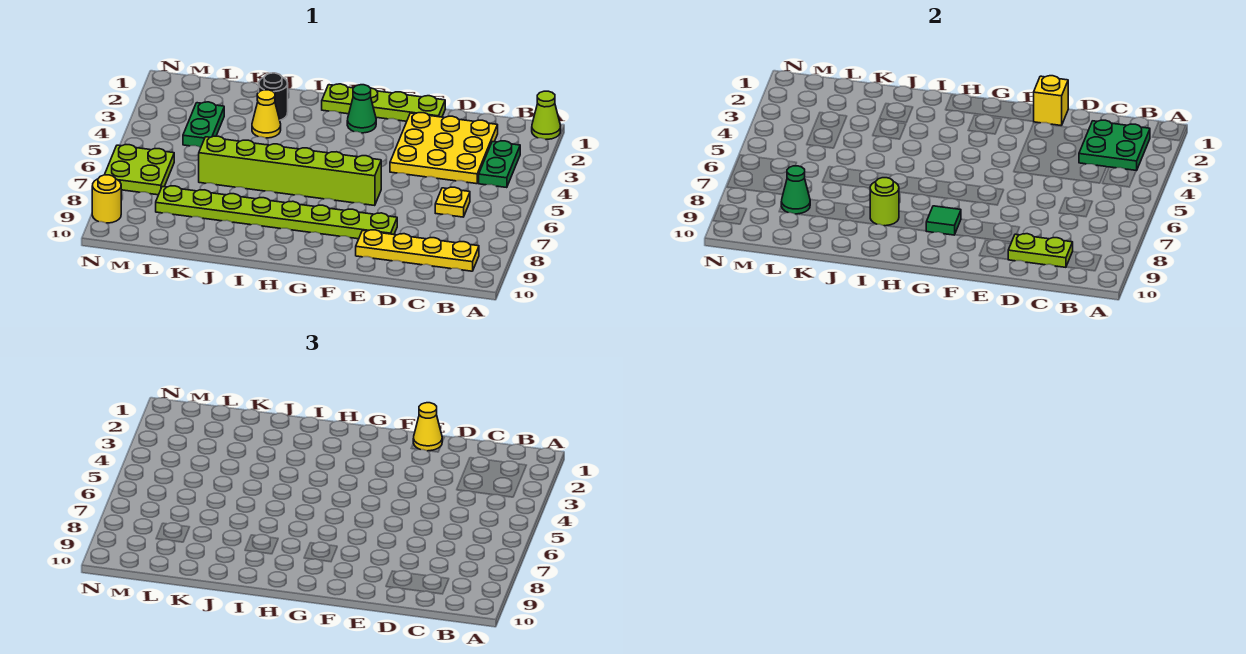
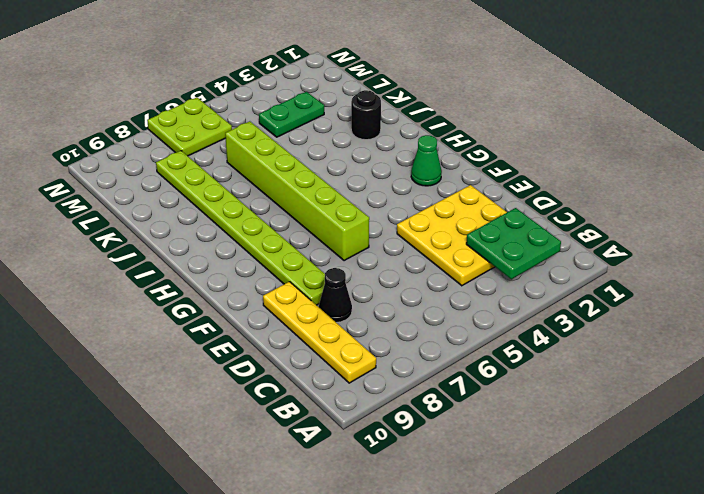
black 1x1 cone [319,268,352,323] -> none
none -> lime 1x1 cone [532,91,561,139]
none -> green 1x2 plate [479,141,520,188]
none -> yellow 1x1 plate [435,187,470,217]

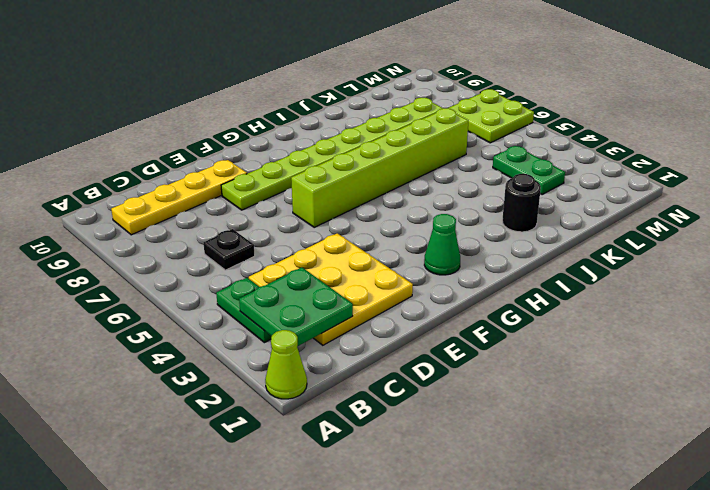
black 1x1 plate [204,229,255,270] -> yellow 1x1 plate [435,187,470,217]
none -> lime 1x4 plate [322,84,445,121]
none -> yellow 1x1 cone [252,90,281,138]
none -> yellow 1x1 round brick [92,175,121,223]

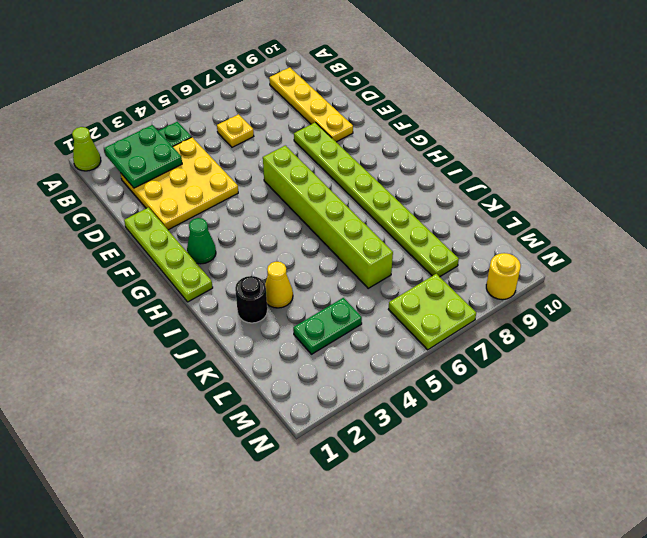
none -> lime 1x2 plate [1008,234,1073,267]
none -> yellow 1x1 brick [1033,76,1068,126]
none -> green 1x1 tile [926,206,961,235]

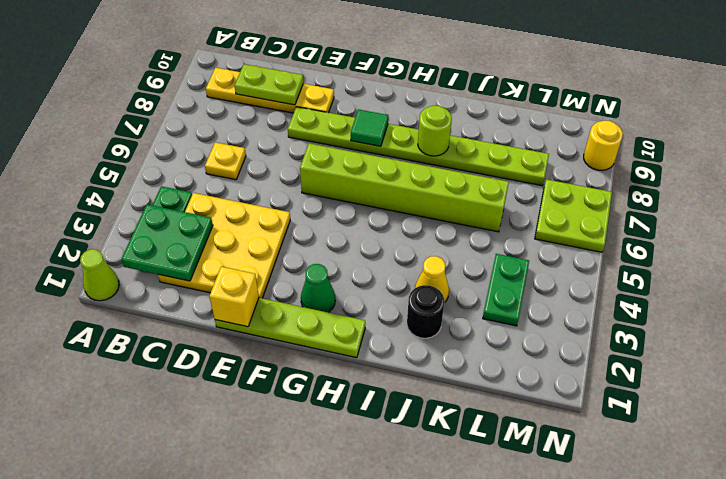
none -> green 1x1 cone [781,166,810,214]
none -> yellow 1x1 cone [413,403,442,451]

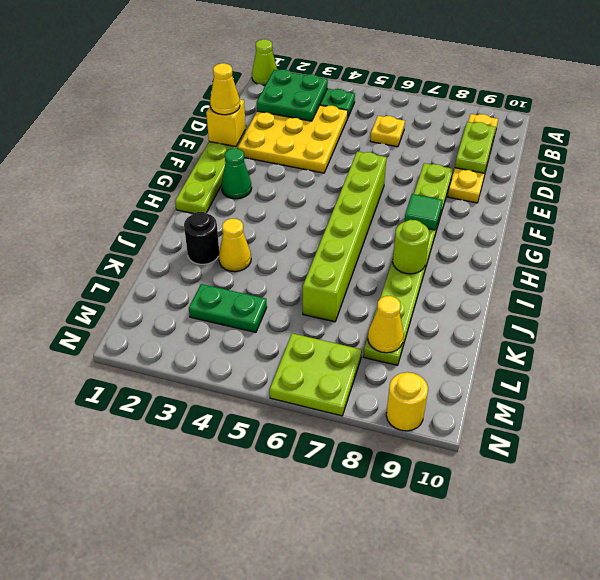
yellow 1x1 cone [368,296,404,353] -> green 1x1 cone [781,166,810,214]

